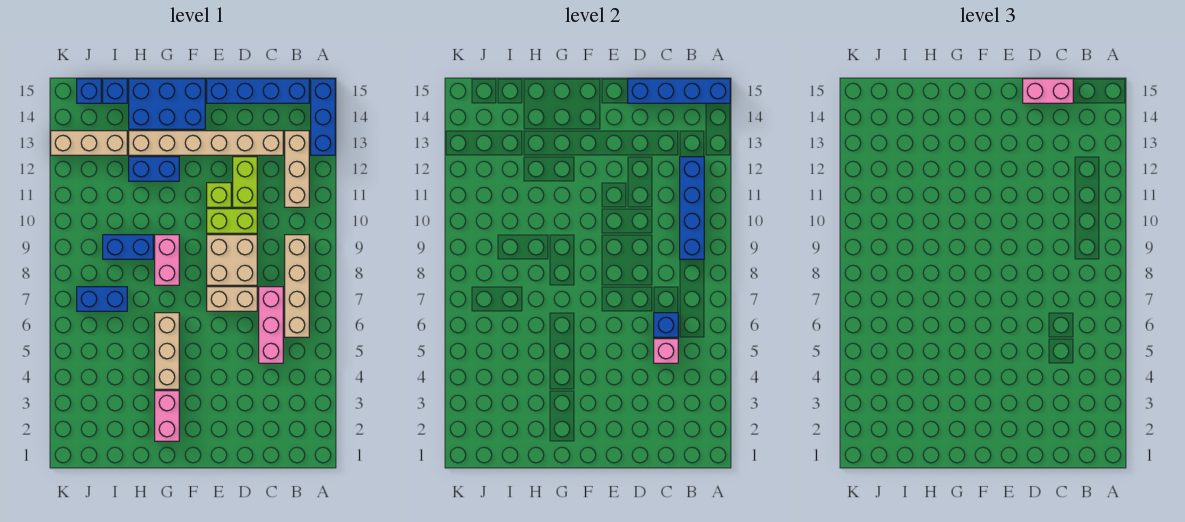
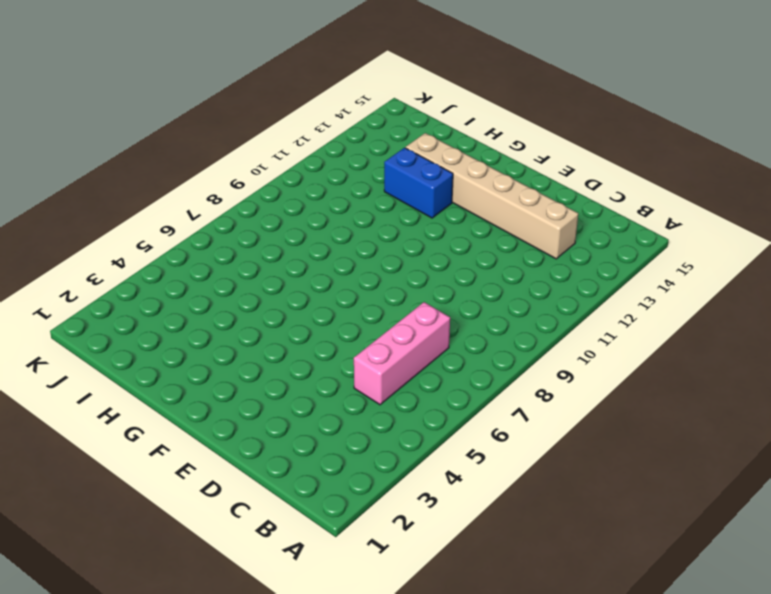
none -> blue 1x3 brick [311,79,335,155]
none -> tan 1x4 brick [285,235,309,337]
none -> tan 1x3 brick [285,131,309,207]

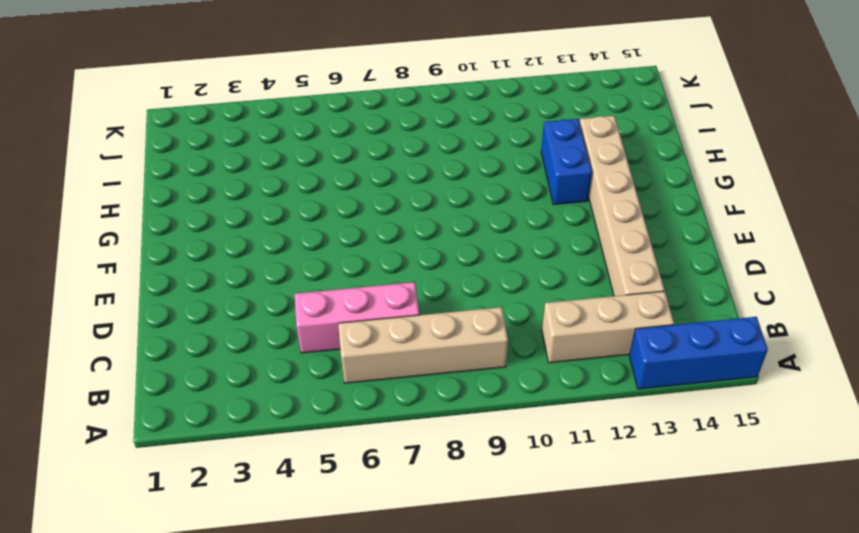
none -> blue 1x4 brick [207,79,309,103]
none -> tan 1x2 brick [207,287,257,311]
none -> tan 2x2 brick [207,235,257,285]

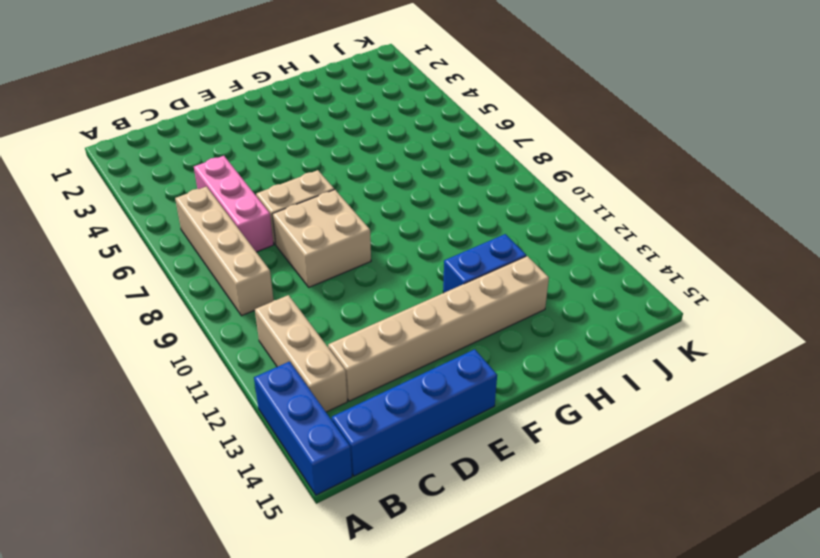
none -> lime 1x2 brick [207,209,257,233]
none -> lime 1x2 brick [233,157,257,207]
none -> lime 1x1 brick [207,183,231,207]

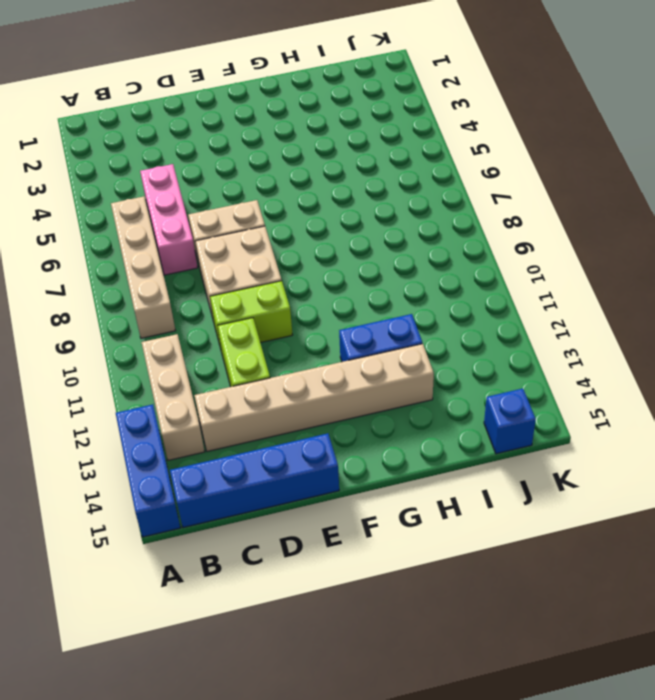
none -> lime 1x1 brick [207,183,231,207]
none -> blue 2x3 brick [129,79,205,129]
none -> pink 1x2 brick [155,391,179,441]

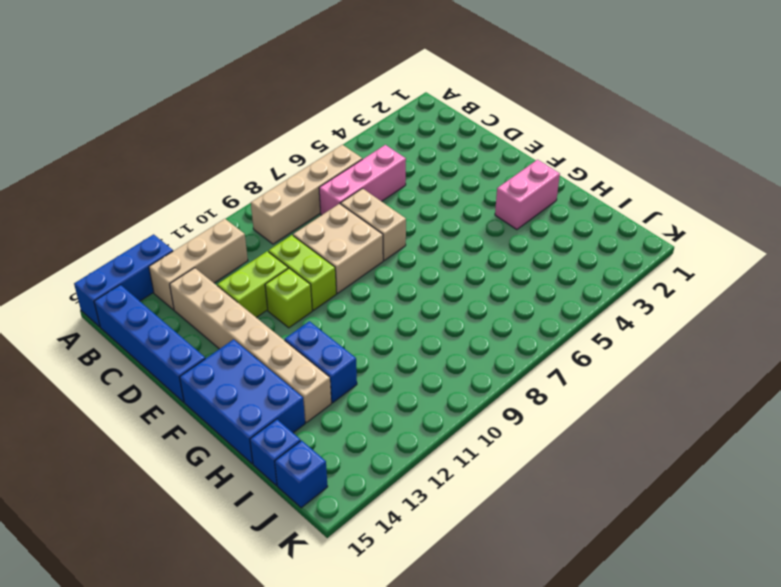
none -> tan 1x3 brick [155,313,179,389]
none -> pink 1x2 brick [155,235,179,285]
none -> blue 1x2 brick [103,235,153,259]

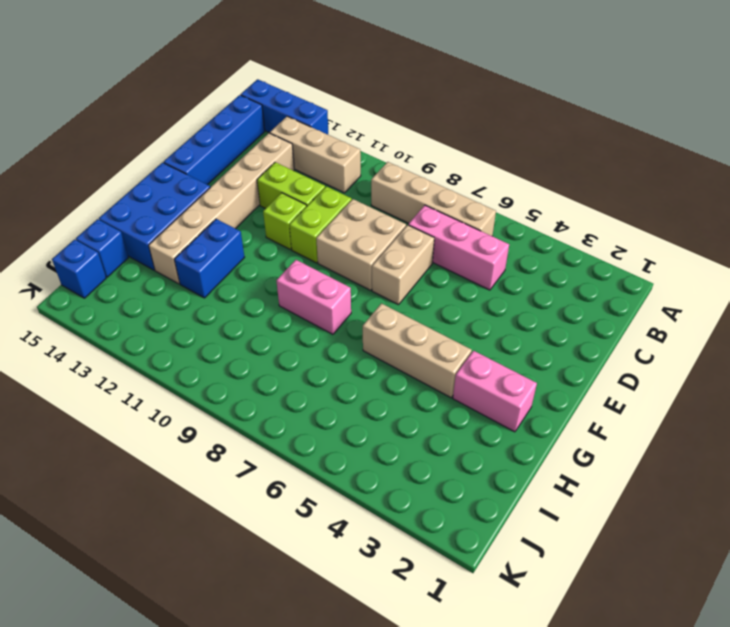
none -> blue 1x2 brick [103,235,153,259]
none -> blue 1x2 brick [77,287,127,311]
none -> tan 1x3 brick [51,131,127,155]

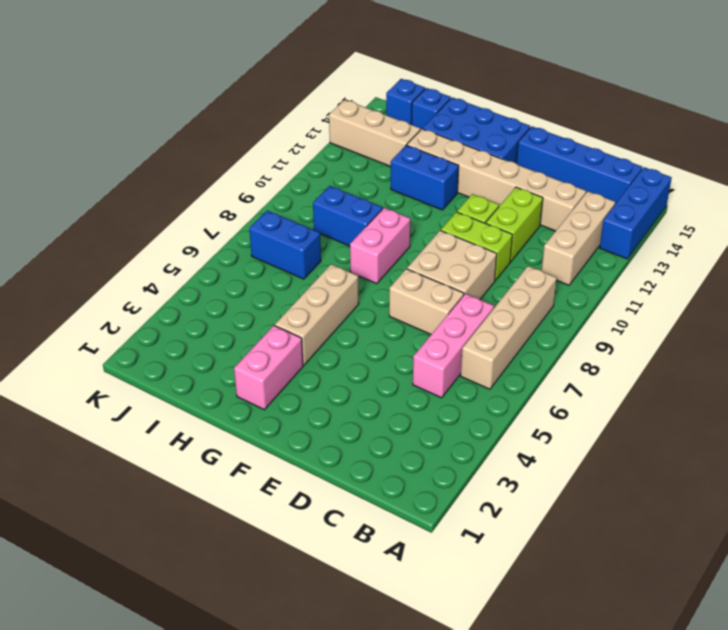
none -> blue 1x4 brick [628,79,730,103]
none -> blue 1x4 brick [680,157,704,259]
none -> pink 1x1 brick [654,339,678,363]

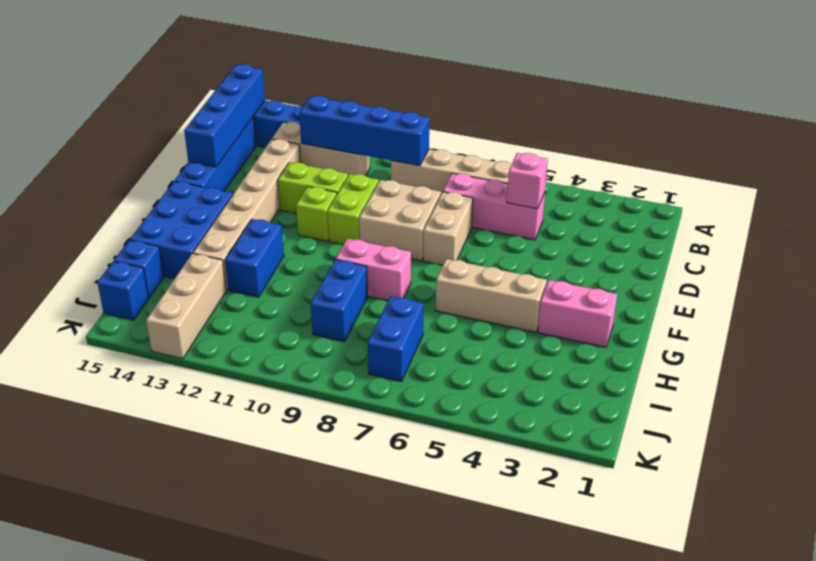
none -> blue 1x1 brick [654,313,678,337]
none -> pink 1x2 brick [1023,79,1073,103]

